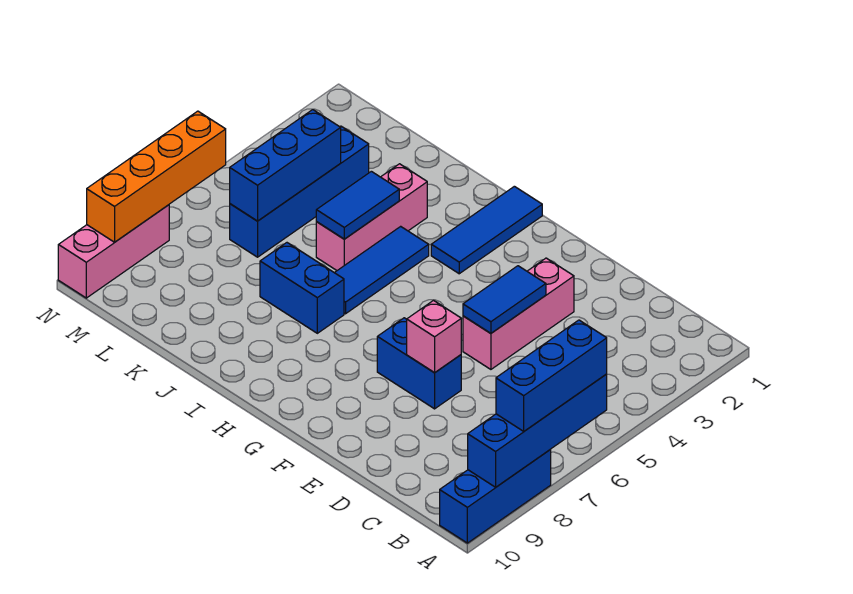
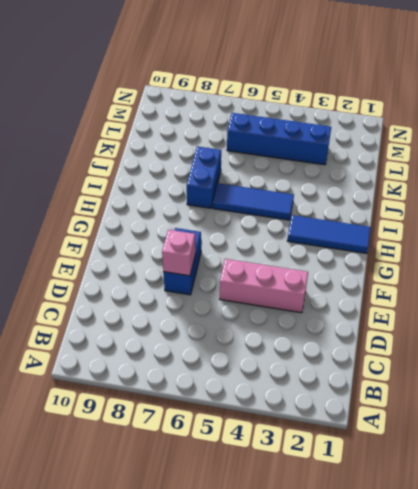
none -> blue 1x3 brick [440,450,551,543]
none -> pink 1x3 brick [316,164,427,270]
none -> pink 1x3 brick [58,205,169,298]

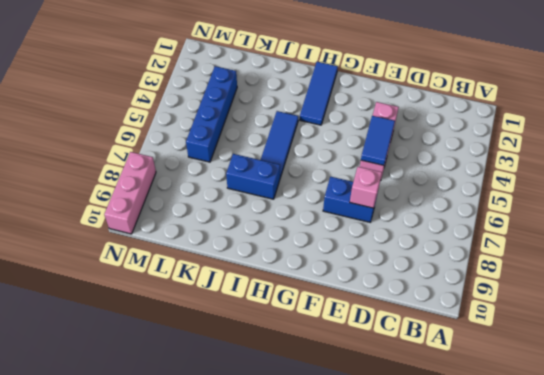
none -> blue 1x3 brick [440,450,551,543]
none -> pink 1x3 brick [316,164,427,270]
none -> blue 1x4 brick [468,374,607,487]

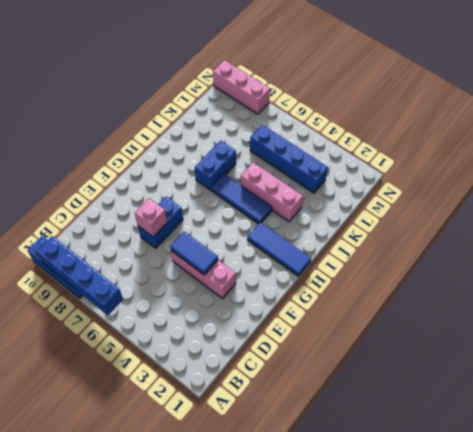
none -> blue 1x2 tile [316,171,399,239]
none -> blue 1x3 brick [230,110,341,221]
none -> orange 1x4 brick [87,111,226,242]

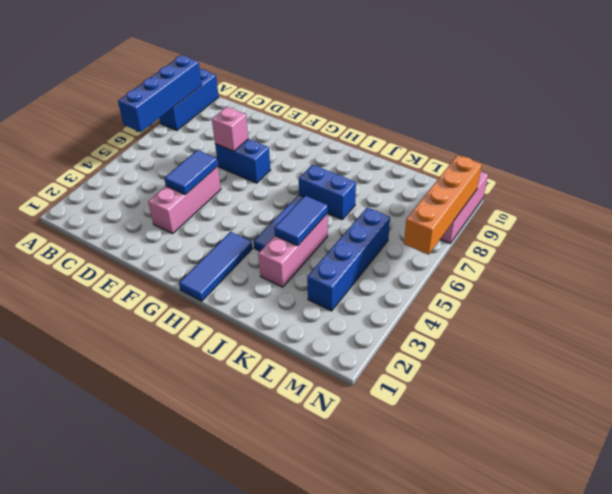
none -> blue 1x3 brick [230,110,341,221]
none -> blue 1x3 brick [496,320,607,431]

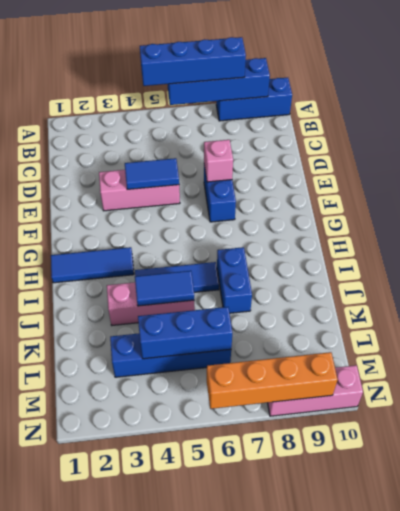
blue 1x4 brick [140,37,246,86] -> blue 1x3 brick [496,320,607,431]

